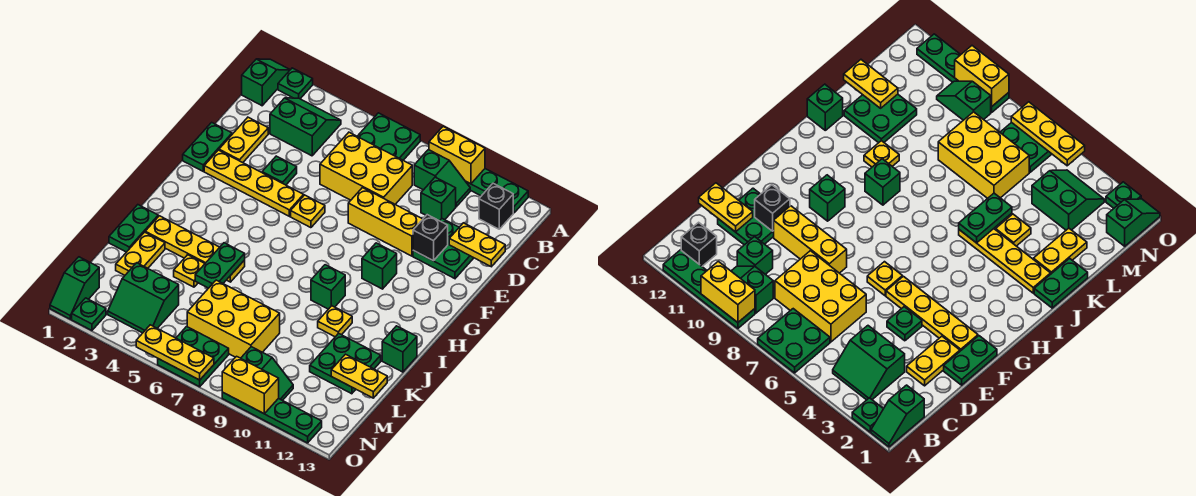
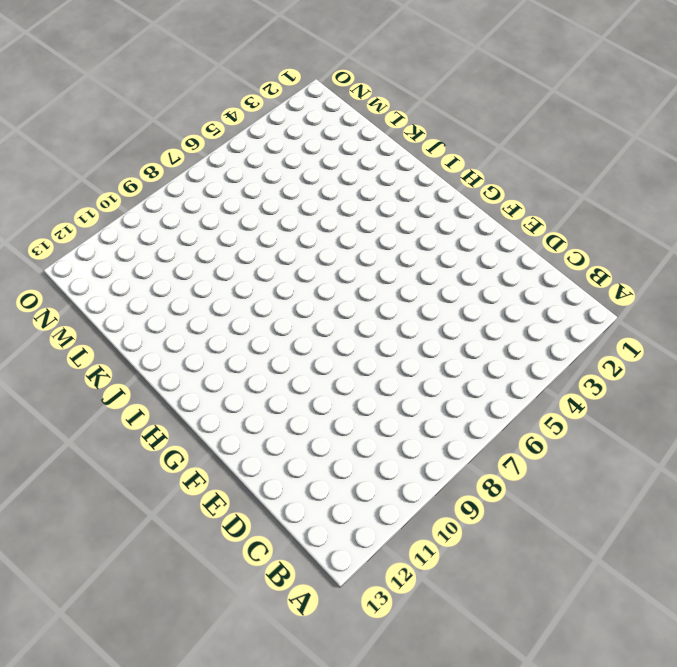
none -> green 1x2 slope [242,59,290,106]
none -> green 1x1 plate [278,68,313,99]
none -> green 2x2 plate [357,113,420,160]
none -> green 1x4 plate [466,169,528,213]

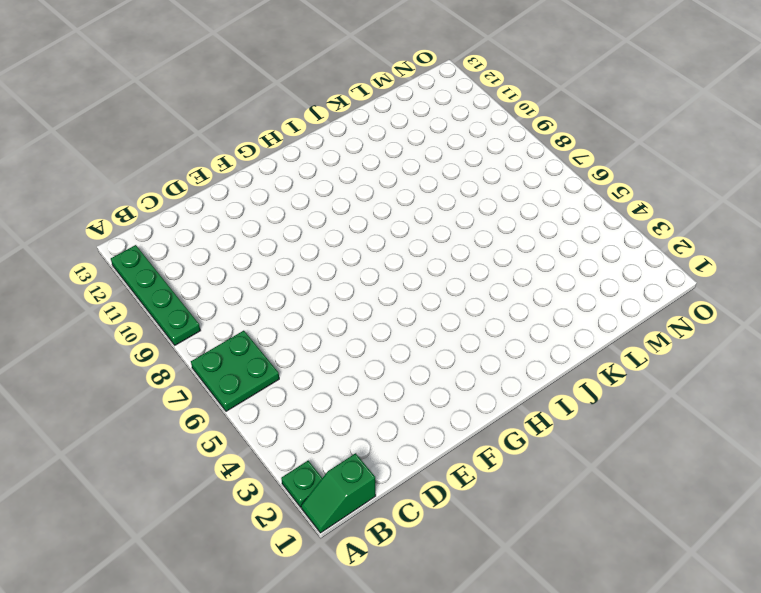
none -> green 2x2 slope [270,98,341,156]
none -> green 1x2 slope [414,150,470,207]
none -> black 1x1 brick [479,183,513,229]
none -> yellow 2x3 brick [320,132,412,204]

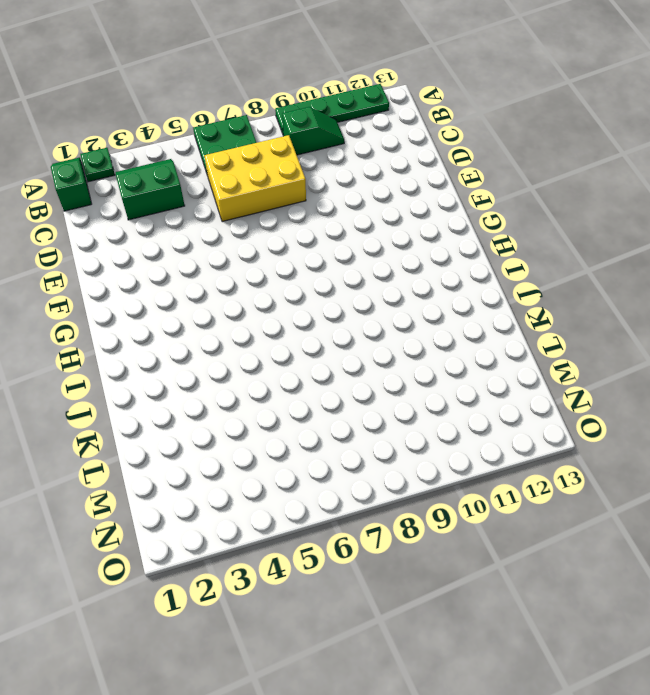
none -> black 1x1 brick [479,183,513,229]
none -> green 1x1 brick [421,177,456,221]
none -> yellow 1x2 plate [219,117,268,163]
none -> green 2x2 plate [413,219,473,279]

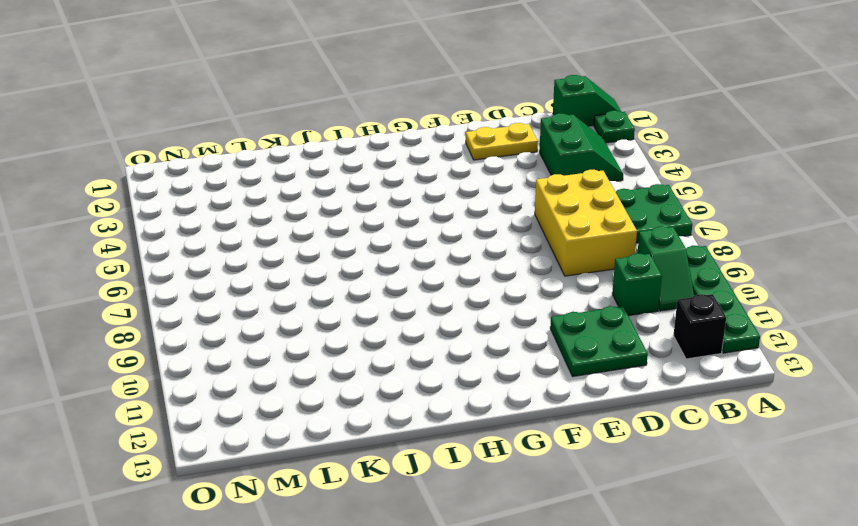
none -> green 1x2 plate [183,122,232,171]
none -> green 1x1 plate [262,156,297,185]
none -> yellow 1x3 brick [348,188,423,256]
none -> yellow 1x4 plate [204,150,304,216]

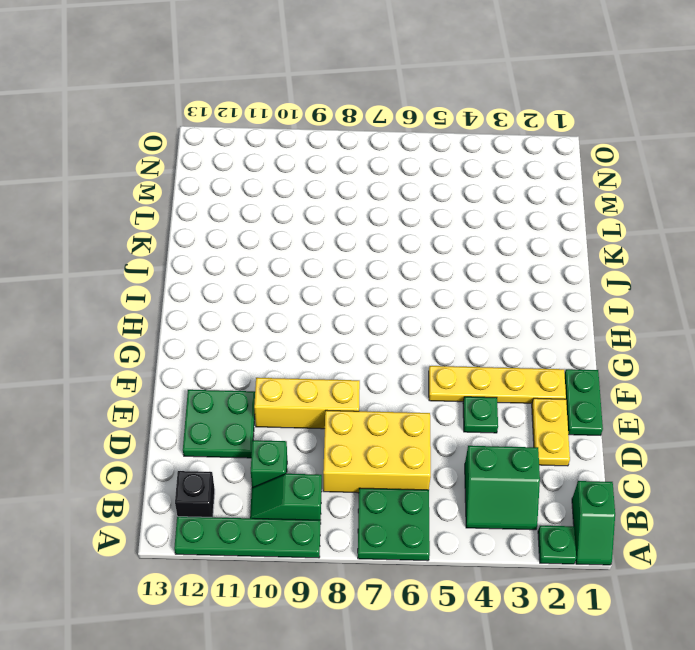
none -> yellow 1x1 plate [291,195,325,228]
none -> green 1x1 brick [362,243,397,289]
none -> green 1x1 brick [311,265,345,309]
none -> green 1x2 plate [109,205,158,252]

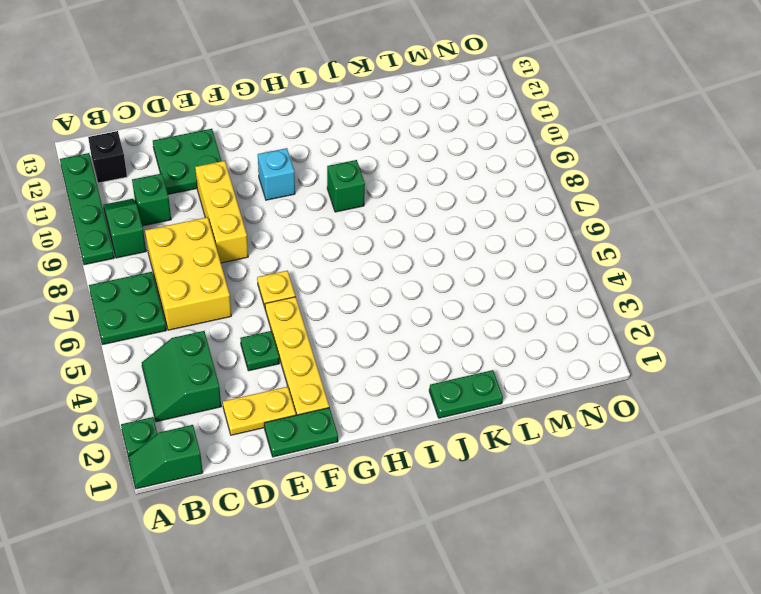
cyan 1x1 brick [258,148,295,200] -> green 1x1 brick [362,243,397,289]
none -> yellow 1x4 plate [145,216,245,282]
none -> yellow 1x1 plate [318,306,352,337]
none -> green 1x1 brick [382,326,417,372]
none -> yellow 1x2 plate [116,232,165,275]

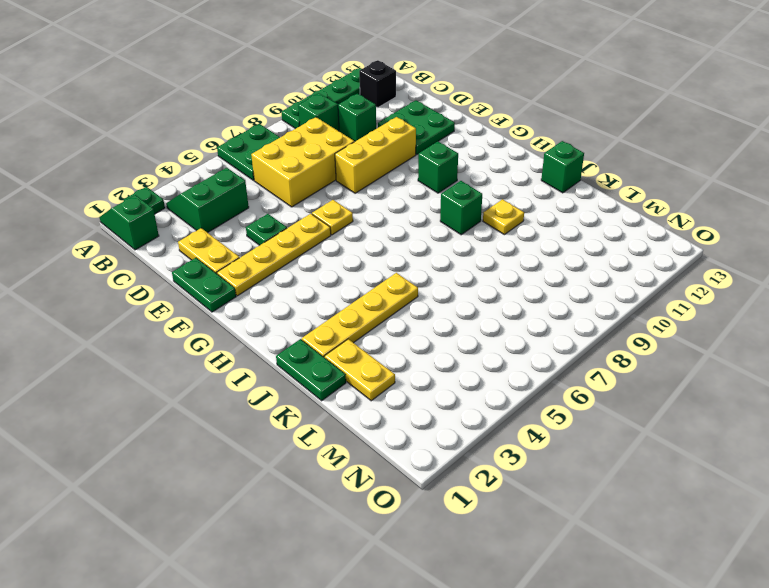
none -> yellow 1x1 plate [174,255,205,287]
none -> green 2x2 plate [310,333,381,394]
none -> yellow 2x3 brick [187,280,280,358]
none -> green 2x2 slope [108,263,179,333]

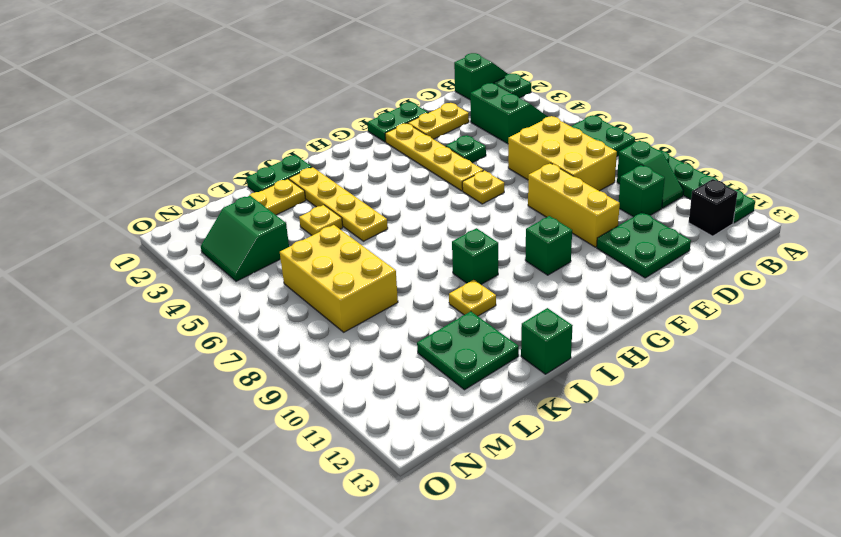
none -> green 1x2 slope [50,257,99,319]
none -> green 2x2 plate [158,327,229,387]
none -> green 1x2 slope [241,347,293,401]
none -> green 1x1 plate [72,298,106,330]

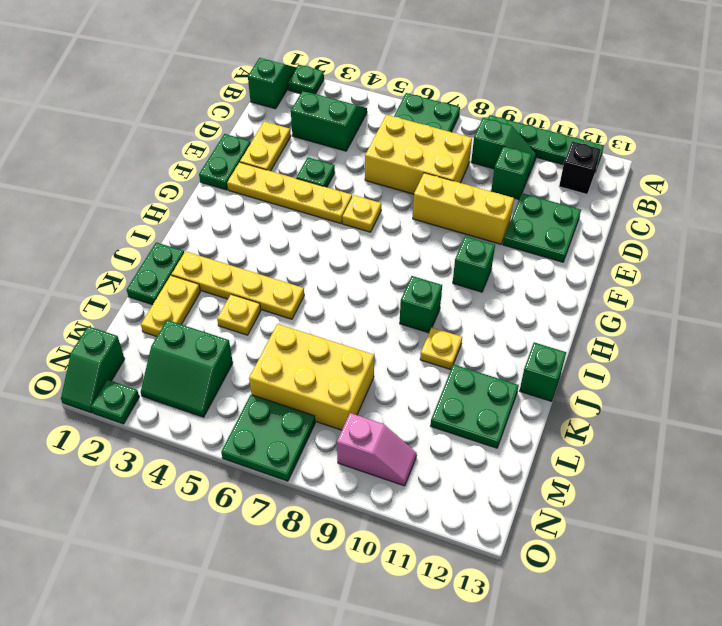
pink 1x2 slope [337,413,417,486] -> green 1x2 slope [241,347,293,401]
none -> green 1x4 plate [222,392,322,443]
none -> yellow 1x2 brick [429,126,485,184]
none -> yellow 1x2 plate [449,223,505,267]
none -> black 1x1 brick [413,215,448,261]

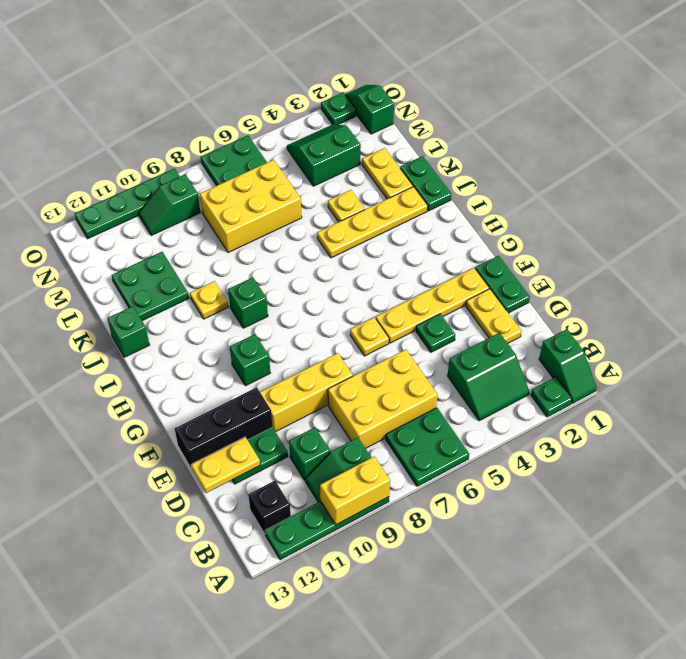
black 1x3 brick [175,387,273,468] -> black 1x1 brick [413,215,448,261]
none -> green 1x2 plate [195,243,245,288]
none -> yellow 1x2 plate [331,354,387,398]
none -> yellow 1x3 plate [136,325,214,380]
none -> yellow 1x2 brick [222,356,279,414]

